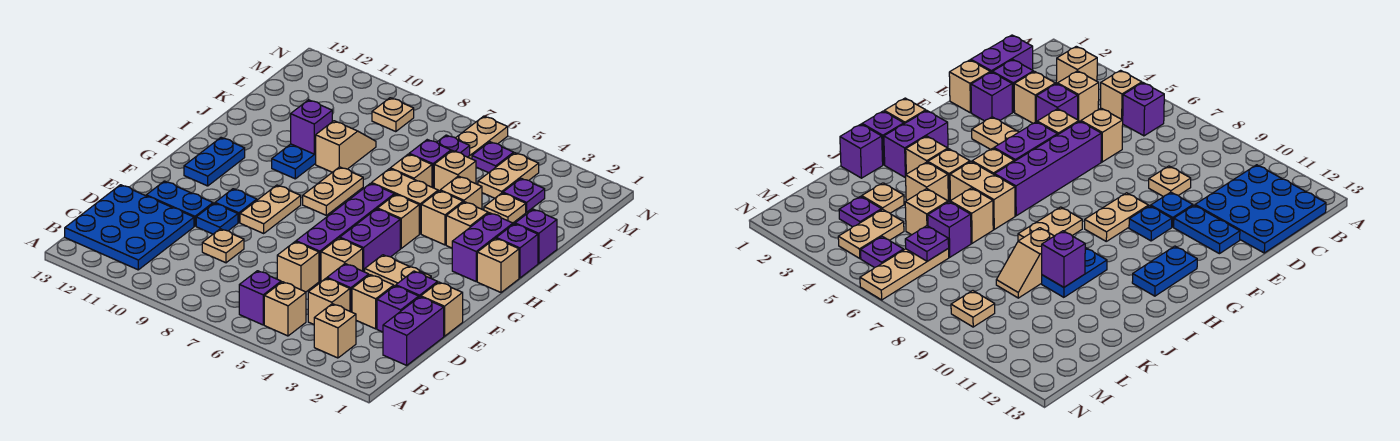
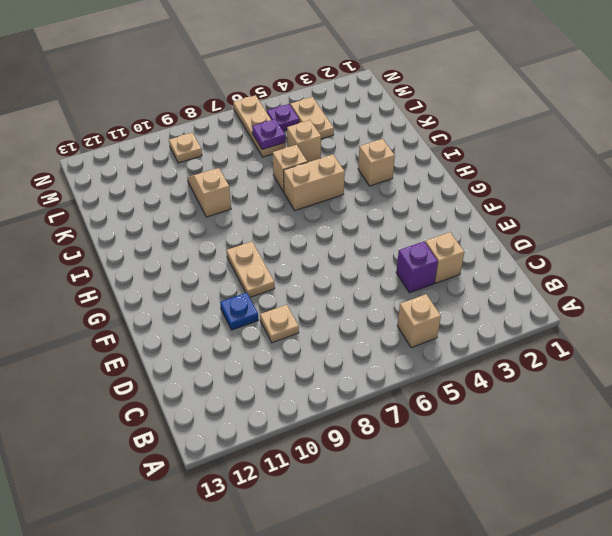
none -> tan 1x1 brick [314,304,356,358]
none -> purple 1x1 brick [239,271,281,325]
none -> blue 3x3 plate [65,185,194,270]
none -> purple 1x2 brick [383,297,444,365]

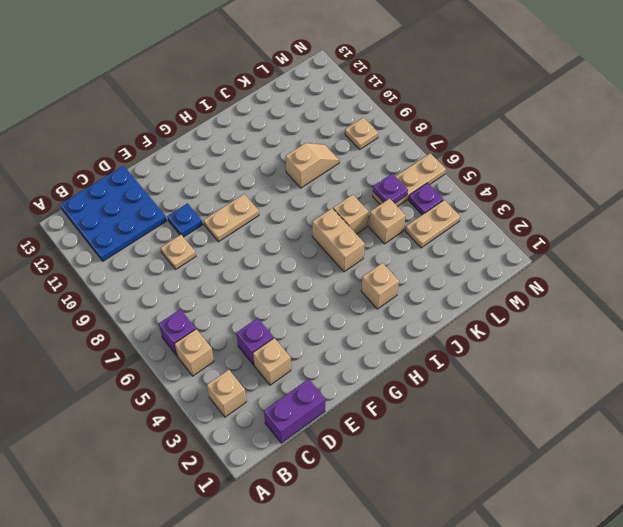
none -> tan 1x1 brick [308,278,350,324]
none -> purple 1x1 brick [377,286,419,332]
none -> tan 1x1 brick [277,242,319,292]
none -> tan 1x1 brick [421,282,463,336]

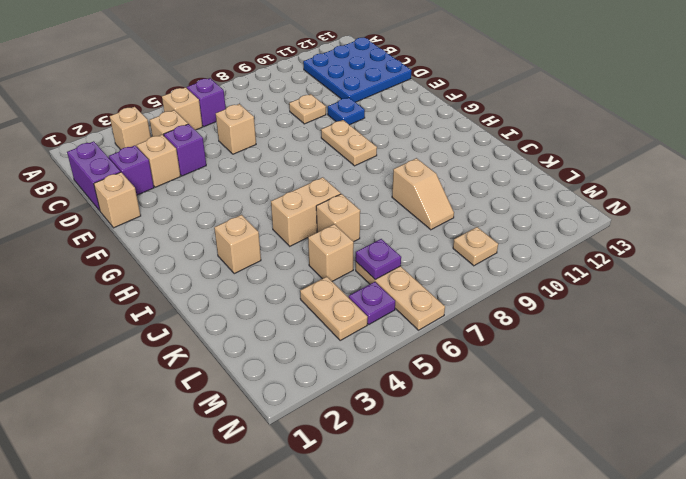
none -> purple 1x1 brick [396,271,438,297]
none -> tan 1x1 brick [321,238,363,282]
none -> purple 1x4 brick [296,183,394,281]
none -> blue 1x2 plate [146,181,213,226]

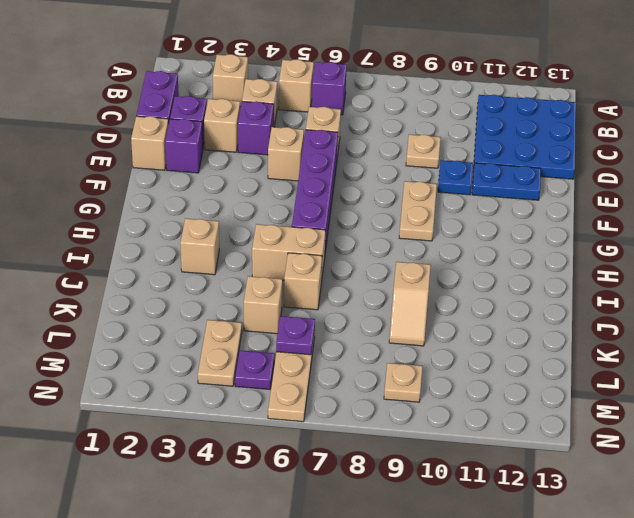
none -> tan 1x2 plate [365,255,431,286]
none -> purple 1x2 brick [340,209,400,272]
none -> blue 1x1 plate [215,189,257,223]
none -> blue 1x2 plate [184,138,245,186]

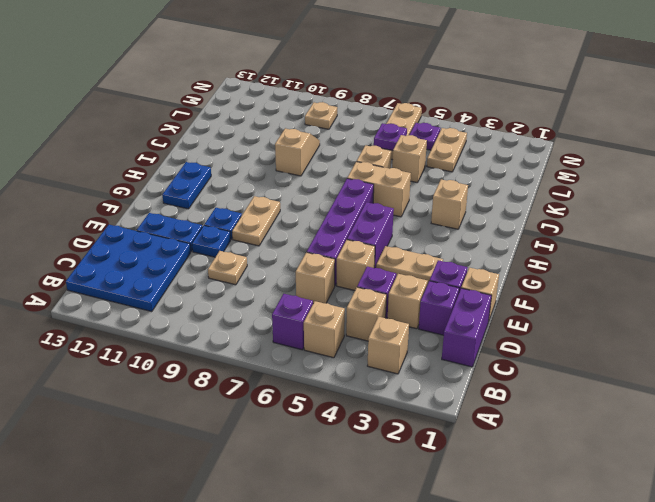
none -> tan 1x1 brick [477,238,519,292]
none -> purple 1x2 brick [452,213,513,281]
none -> tan 1x1 brick [378,194,419,248]
none -> tan 1x2 plate [303,167,363,215]

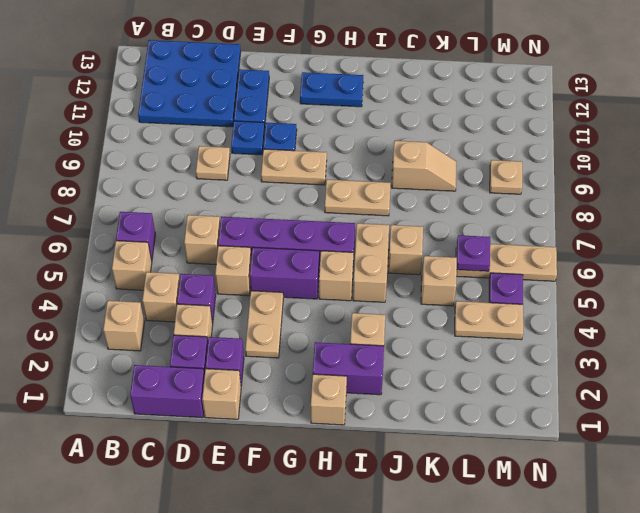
none -> purple 1x1 brick [496,224,538,278]
none -> tan 1x1 brick [421,191,463,245]
none -> blue 1x2 plate [272,144,316,179]
none -> purple 1x1 brick [515,209,557,263]

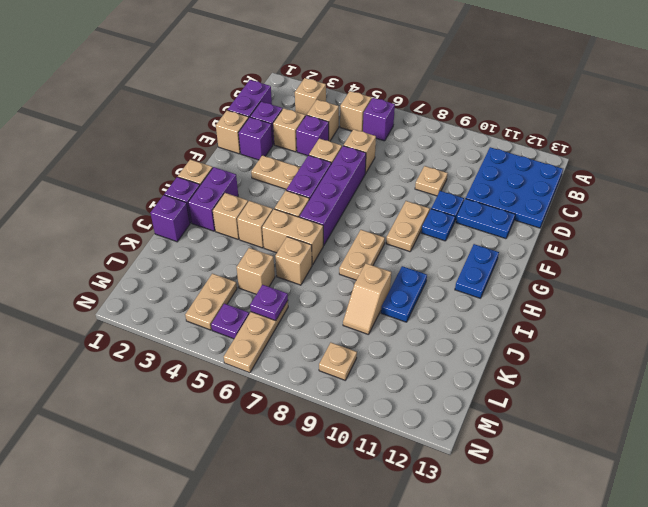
none -> tan 1x1 brick [440,176,482,209]
none -> tan 1x1 plate [484,193,526,223]
none -> purple 1x1 brick [409,140,451,188]
none -> purple 1x1 plate [503,178,545,212]

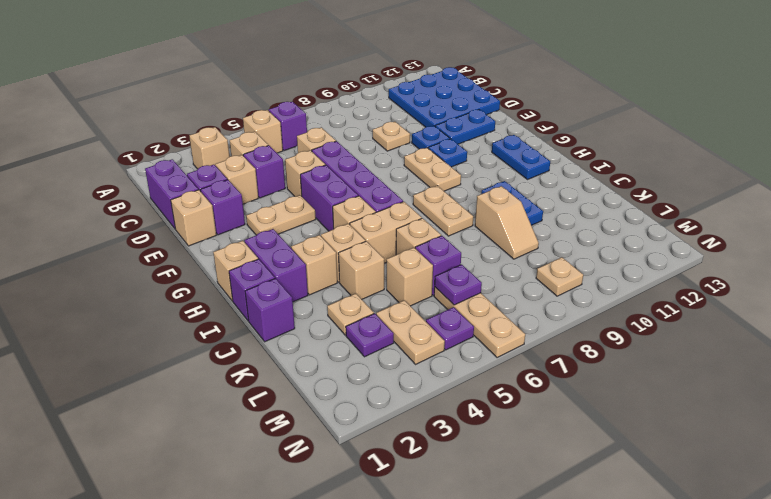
none -> purple 1x1 brick [291,100,332,154]

